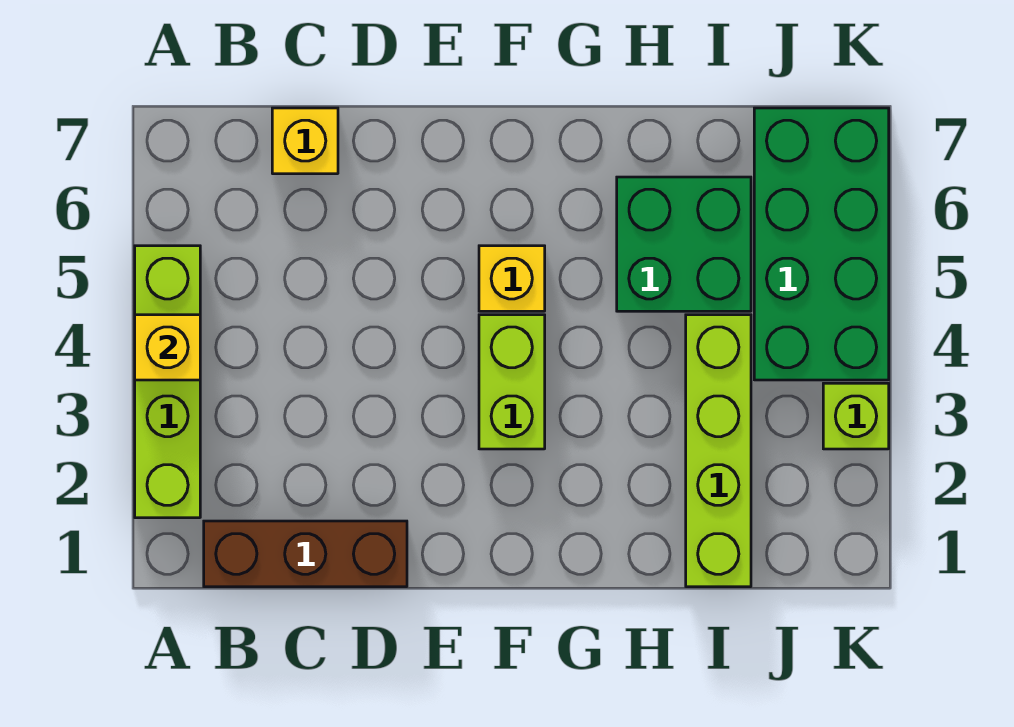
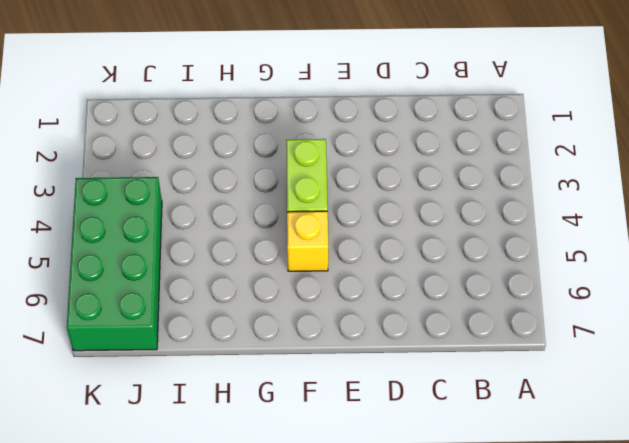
none -> lime 1x4 brick [135,246,200,518]
none -> brown 1x3 brick [204,521,407,587]

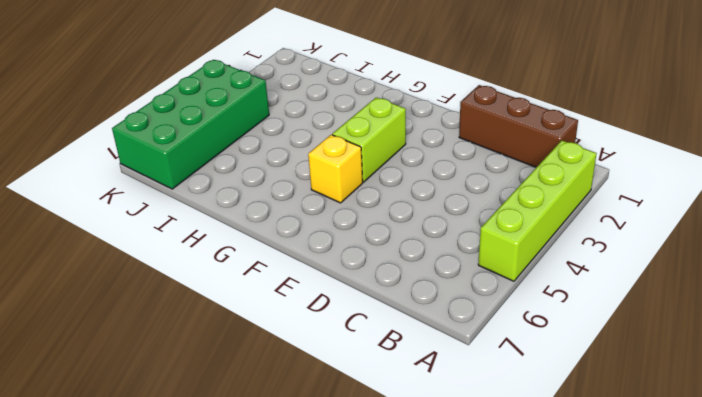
none -> yellow 1x1 brick [272,108,338,174]
none -> green 2x2 brick [617,177,751,311]

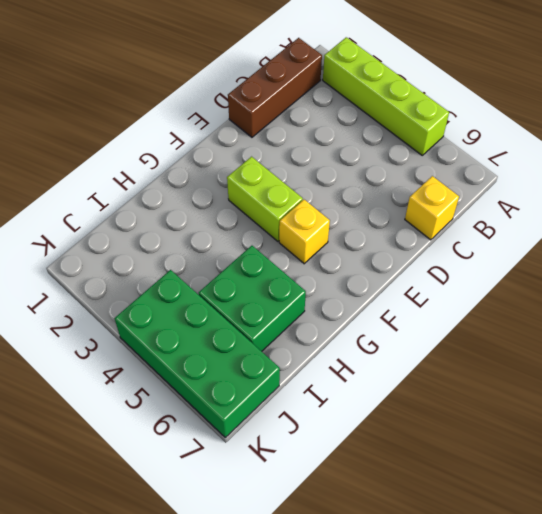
none -> lime 1x4 brick [686,315,751,587]
none -> lime 1x1 brick [823,383,889,449]

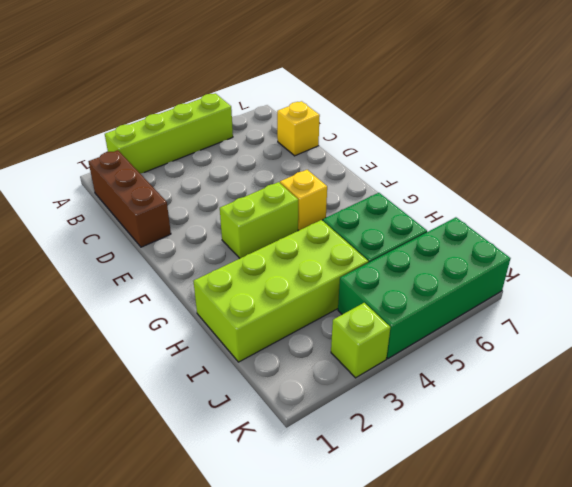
lime 2x4 brick [193,220,368,362] -> lime 1x4 brick [686,315,751,587]
none -> yellow 1x1 brick [135,315,200,380]

